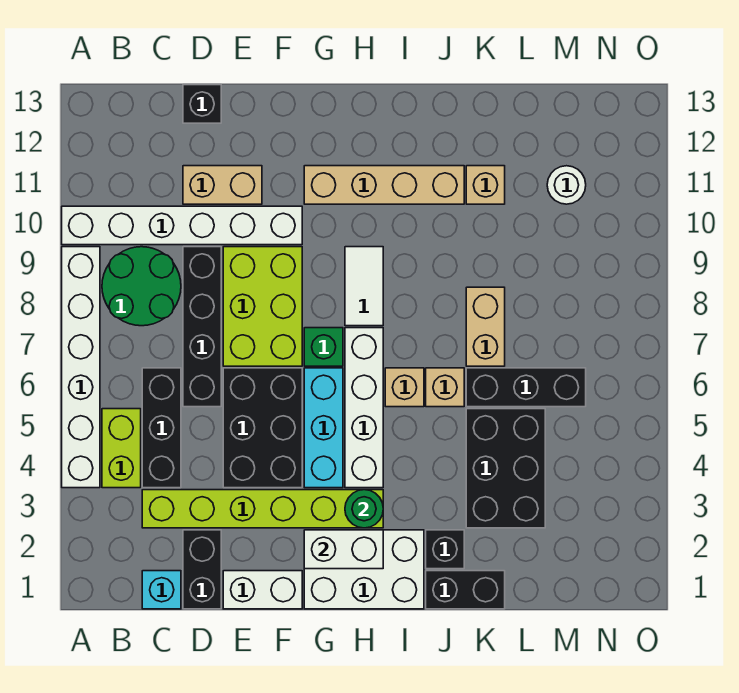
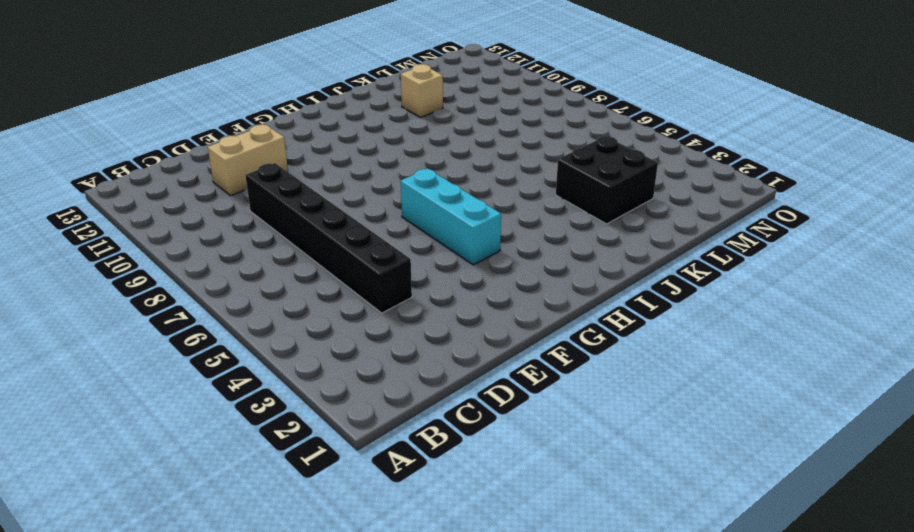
black 1x6 brick [245,163,412,313] -> black 1x4 brick [183,247,221,407]
black 2x2 brick [556,136,658,224] -> black 2x3 brick [466,409,545,528]
none -> white 1x6 brick [62,247,100,488]
none -> white 1x6 brick [62,206,302,245]
none -> lime 1x2 brick [102,409,141,488]
none -> green 2x2 round brick [102,247,181,326]

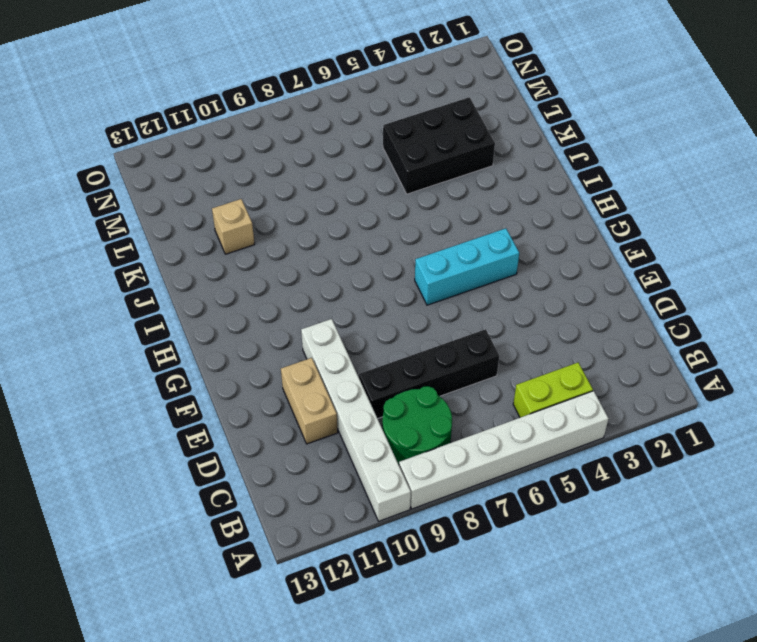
none -> cyan 1x1 brick [142,571,181,609]
none -> lime 1x6 brick [142,490,383,528]
none -> black 1x3 brick [142,368,181,488]
none -> black 1x2 brick [183,530,221,609]

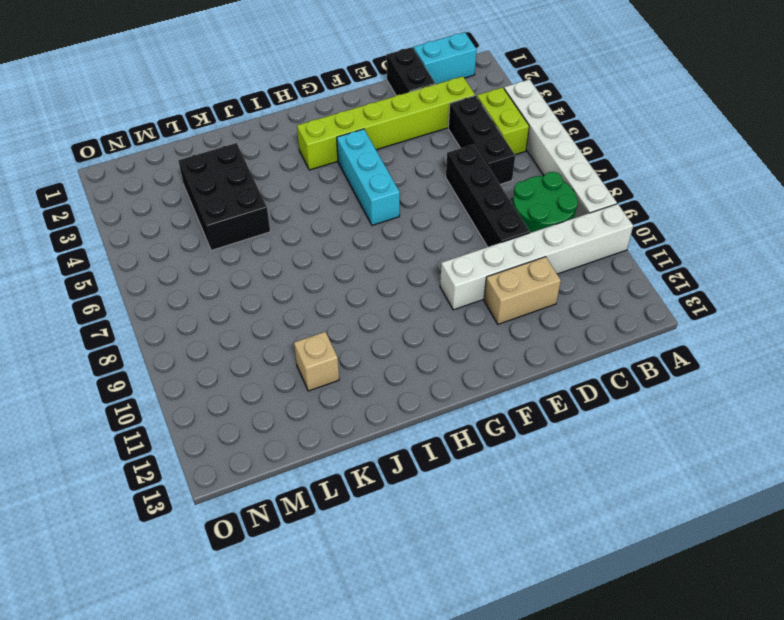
cyan 1x2 brick [414,32,477,84] -> cyan 1x1 brick [142,571,181,609]
none -> black 1x1 brick [183,85,221,123]
none -> white 1x2 brick [223,571,302,609]
none -> black 2x3 brick [223,368,302,488]
none -> lime 2x3 brick [223,247,302,366]

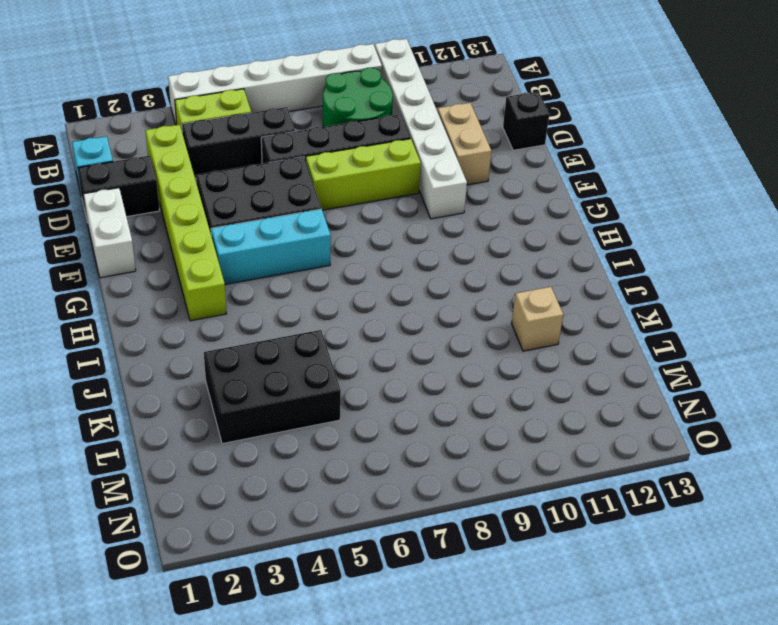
lime 1x3 brick [306,139,421,210] -> lime 2x3 brick [223,247,302,366]
none -> white 2x3 brick [304,530,424,609]
none -> green 1x1 brick [304,328,343,366]
none -> tan 1x4 brick [304,166,464,204]
none -> white 1x4 brick [345,328,383,488]

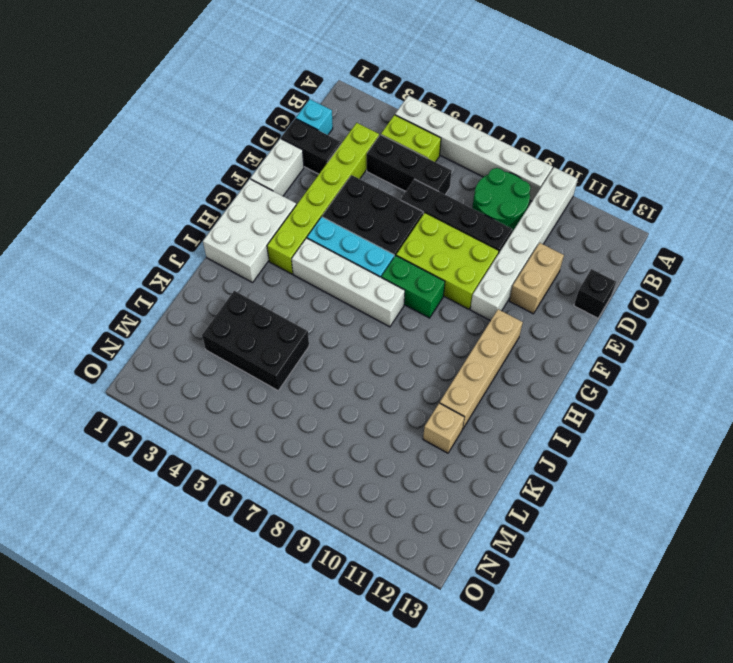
green 1x2 brick [381,256,445,318] -> green 1x1 brick [304,328,343,366]
none -> white 1x2 tile [345,247,383,326]
none -> tan 1x1 brick [385,368,424,407]
none -> black 1x2 brick [426,571,505,609]
none -> black 1x1 brick [426,530,464,569]

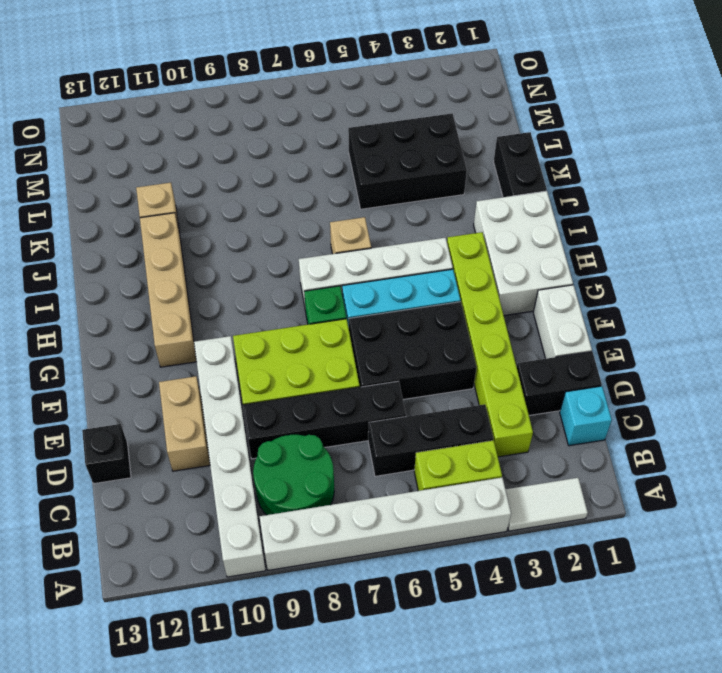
white 1x2 tile [506,478,588,531] -> white 1x2 tile moved to [345,247,383,326]
none -> black 1x1 brick [426,530,464,569]
none -> tan 1x1 brick [426,368,464,407]
none -> black 1x3 brick [466,368,586,407]
none -> tan 1x2 brick [466,287,505,366]

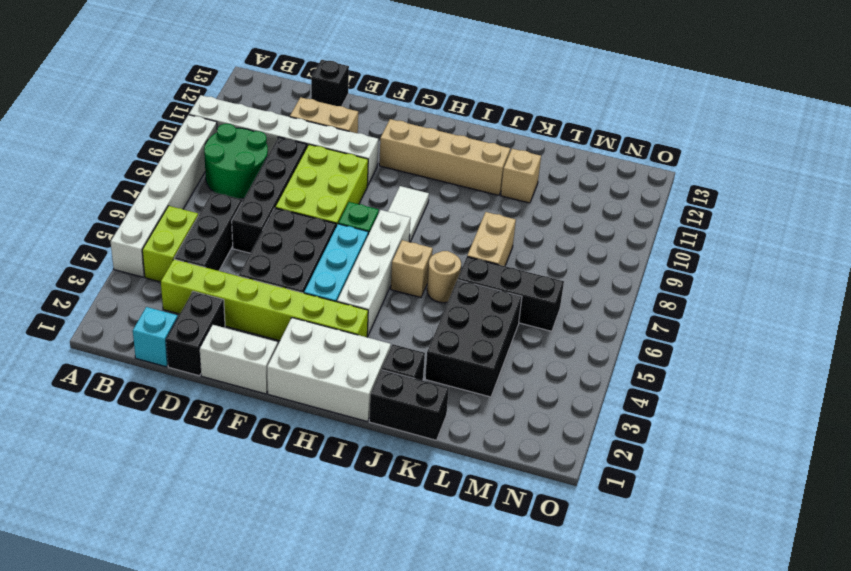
tan 1x1 round brick [427,251,461,303] -> tan 1x1 brick [426,368,464,407]
none -> white 1x1 round brick [547,166,586,204]
none -> white 1x2 brick [304,530,383,569]
none -> green 1x1 round brick [345,490,383,528]

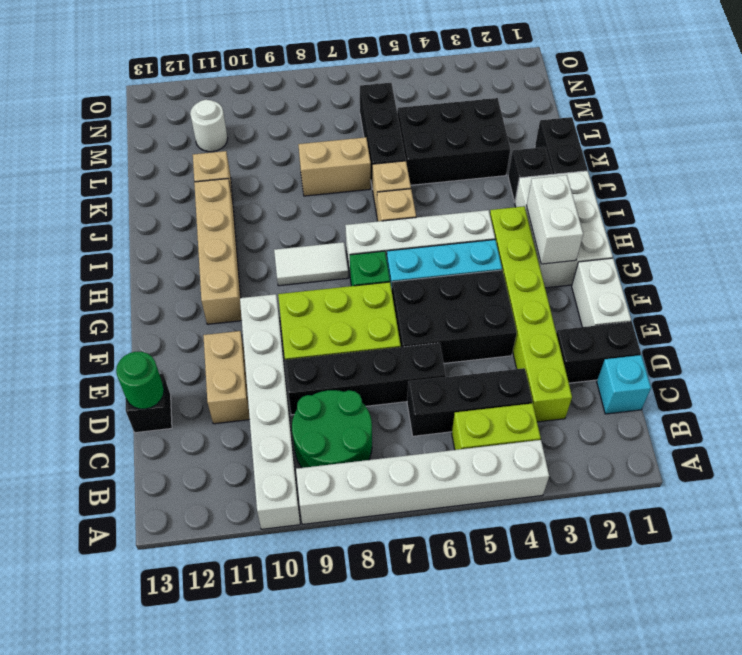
green 1x1 round brick [116,352,164,409] -> green 1x1 round brick moved to [345,490,383,528]

